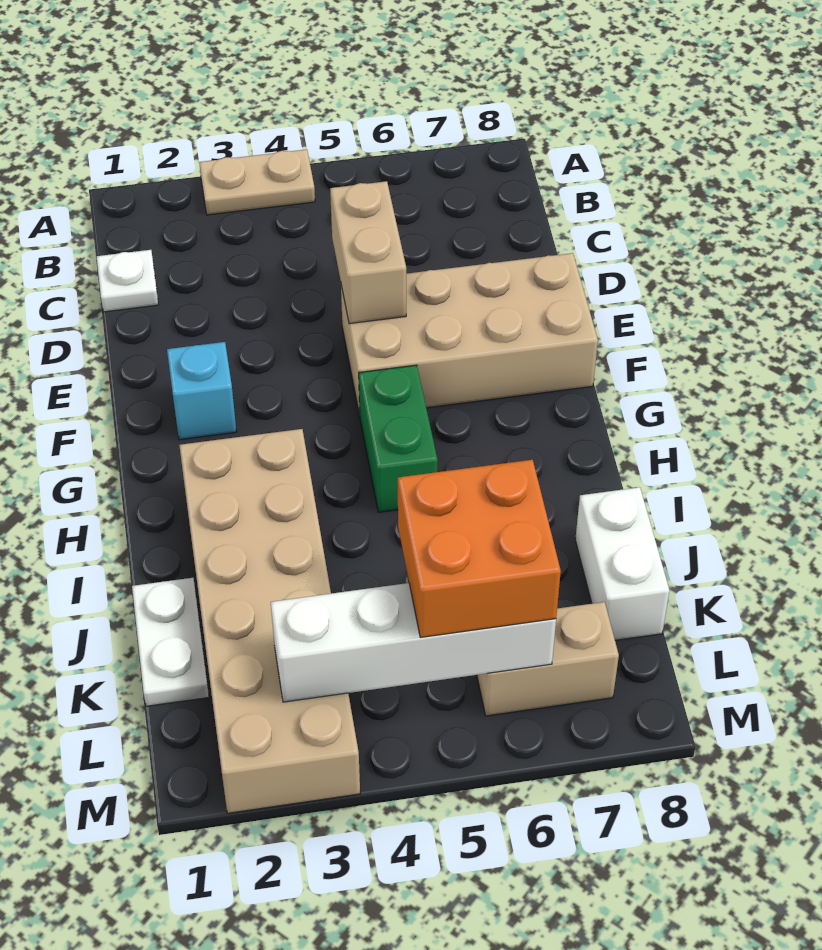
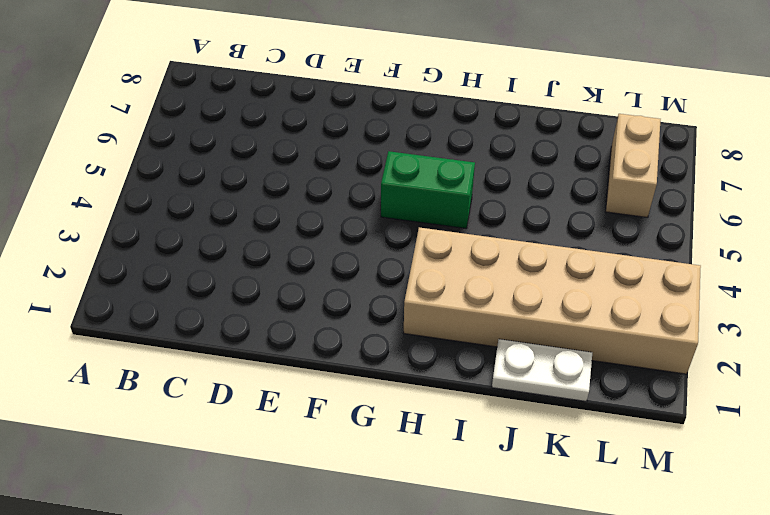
none -> tan 1x2 plate [199,149,315,215]
none -> white 1x1 plate [97,250,159,312]
none -> tan 2x4 brick [341,253,598,416]

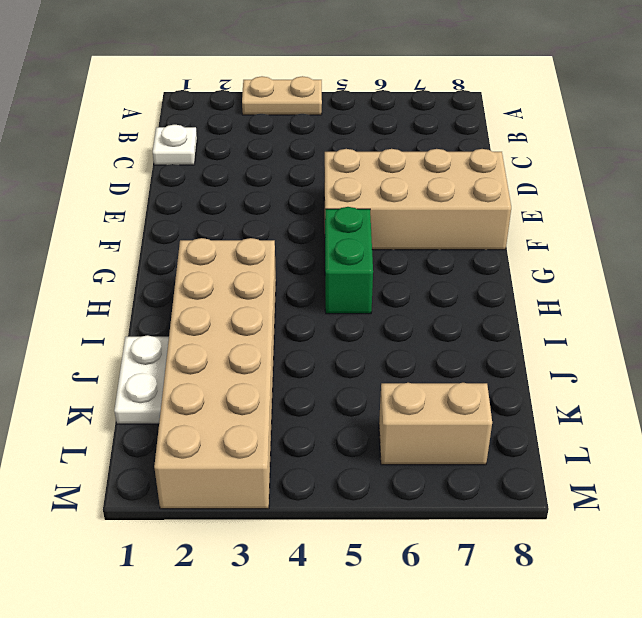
none -> cyan 1x1 brick [167,342,236,440]
none -> white 1x2 brick [575,487,669,640]
none -> tan 1x2 brick [330,181,406,324]

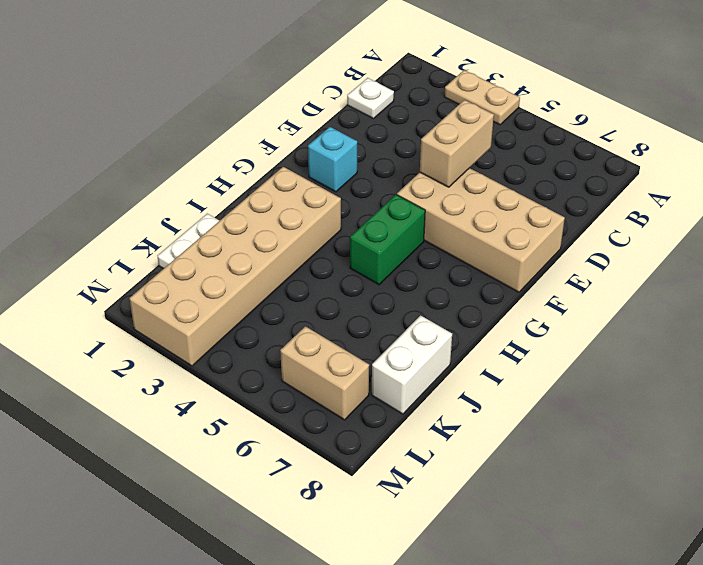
none -> white 1x4 brick [271,583,556,702]
none -> orange 2x2 brick [398,460,561,637]

